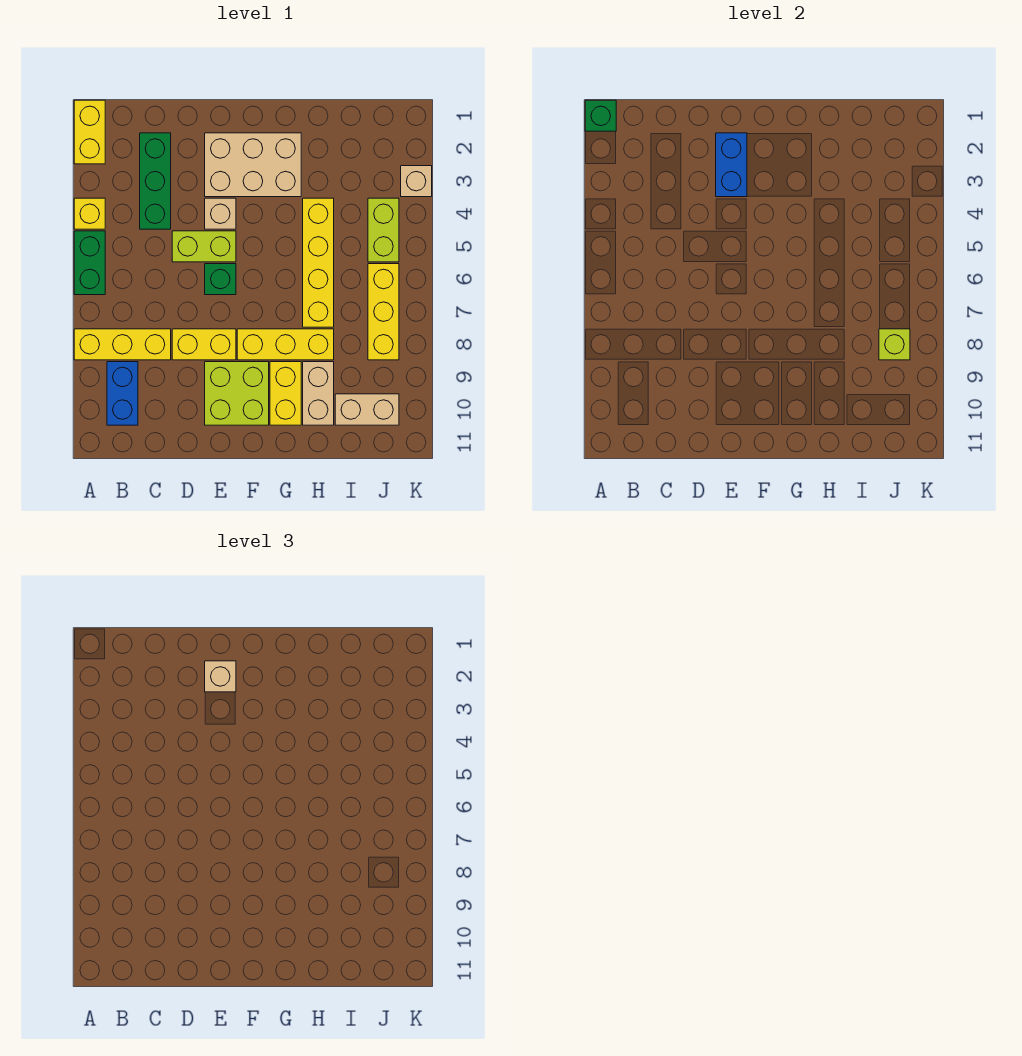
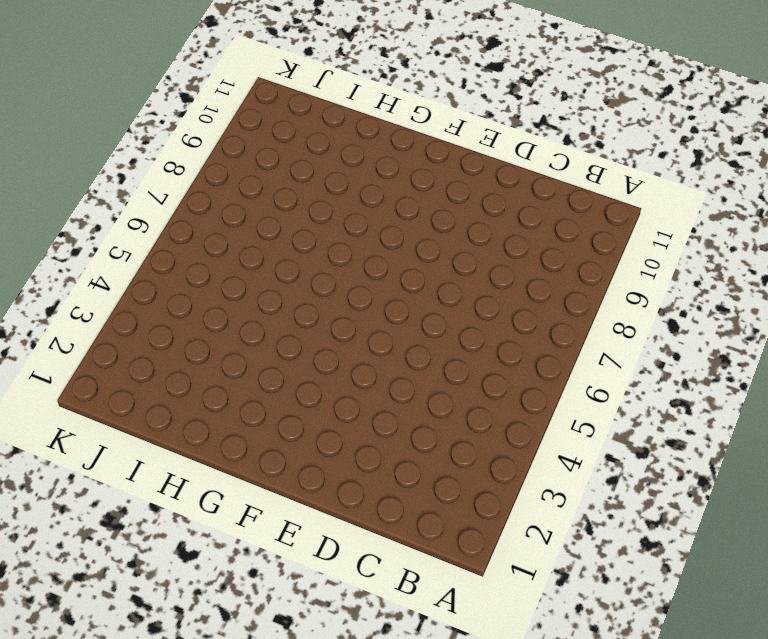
none -> yellow 1x2 brick [74,100,105,164]
none -> yellow 1x1 brick [74,198,105,229]
none -> green 1x2 brick [74,231,105,295]

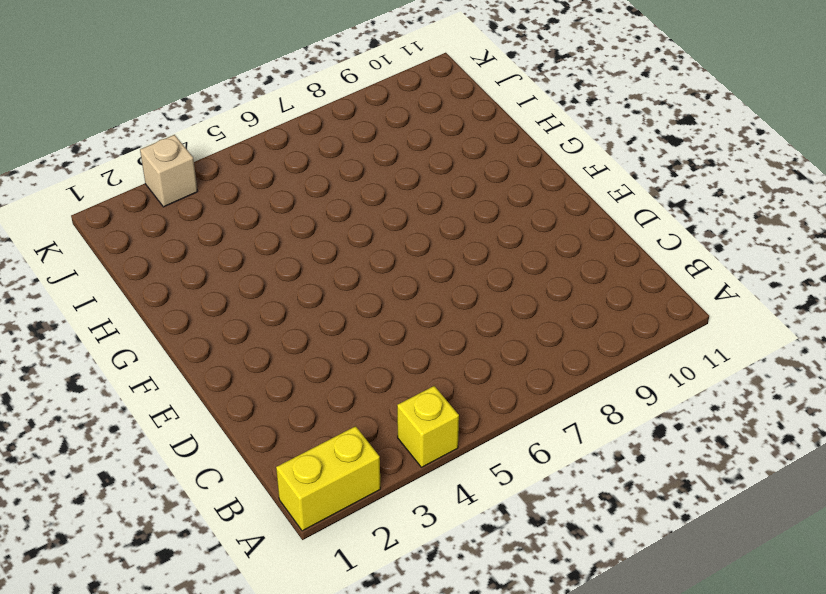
none -> green 1x2 brick [74,231,105,295]
none -> yellow 1x3 brick [74,329,171,360]
none -> blue 1x2 brick [107,362,138,425]

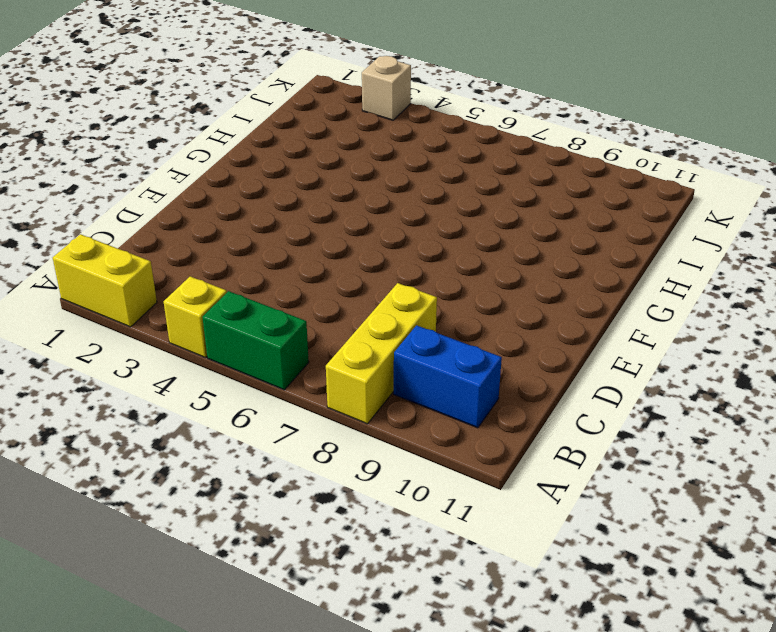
none -> green 1x3 brick [140,133,171,229]
none -> lime 1x2 brick [172,231,236,262]
none -> yellow 1x2 brick [172,329,236,360]

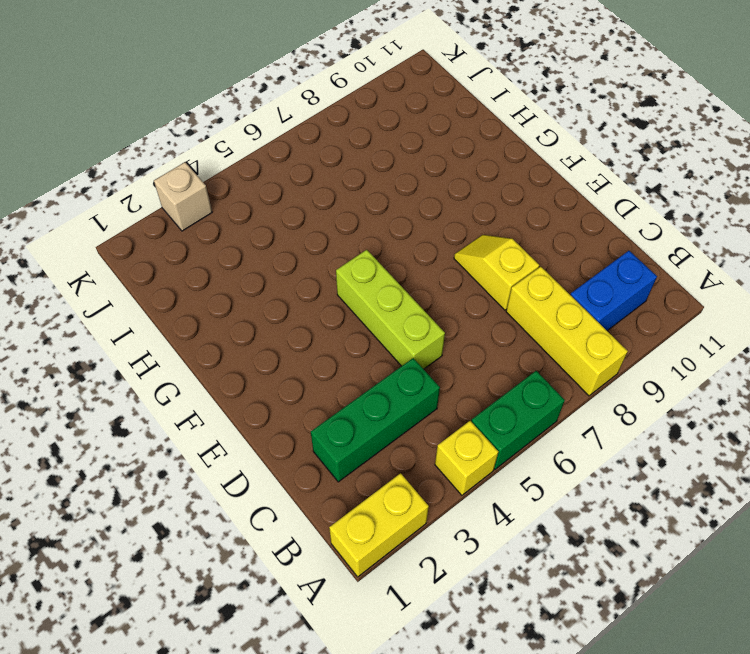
lime 1x3 brick [336,250,445,369] -> lime 1x2 brick [172,231,236,262]
yellow 1x2 slope [454,235,539,310] -> yellow 1x2 brick [172,329,236,360]
none -> tan 2x3 brick [205,133,301,197]
none -> tan 1x1 brick [205,198,236,229]
none -> green 1x1 brick [205,264,236,295]

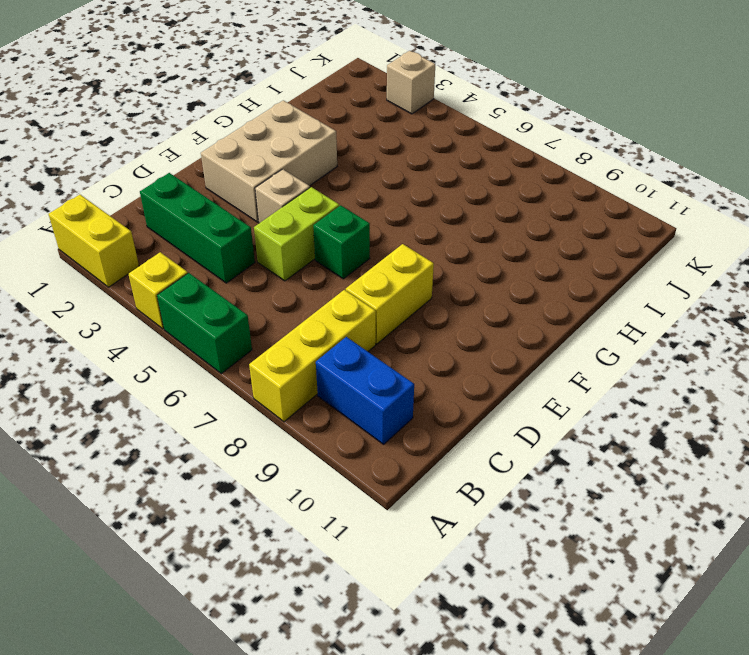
none -> lime 2x2 brick [205,362,269,425]
none -> yellow 1x3 brick [237,329,334,360]
none -> yellow 1x2 brick [270,362,301,425]

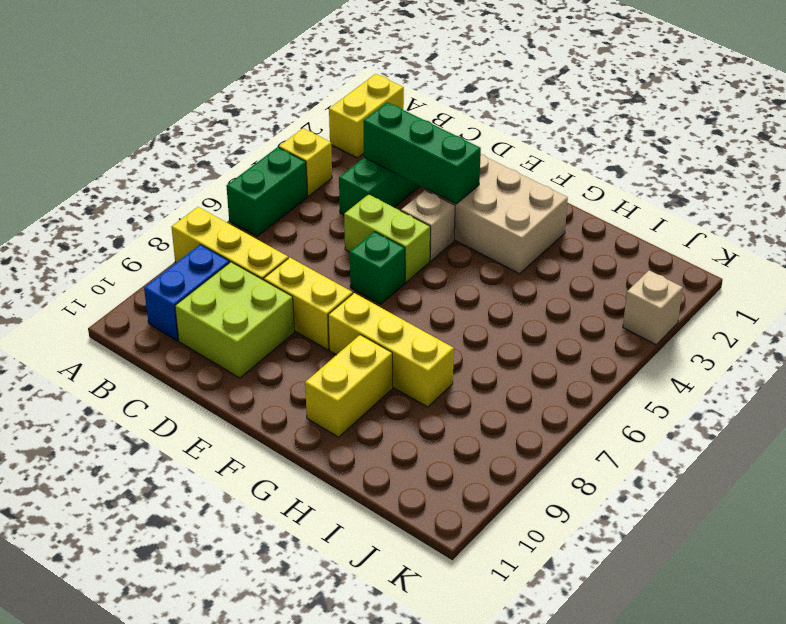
green 1x3 brick [363,102,481,204] -> blue 1x2 brick [716,133,747,197]
lime 2x2 brick [175,262,294,378] -> lime 2x2 brick moved to [205,362,269,425]
none -> yellow 1x4 brick [303,198,334,327]
none -> tan 1x2 brick [303,362,334,425]
none -> tan 1x2 brick [335,394,399,425]

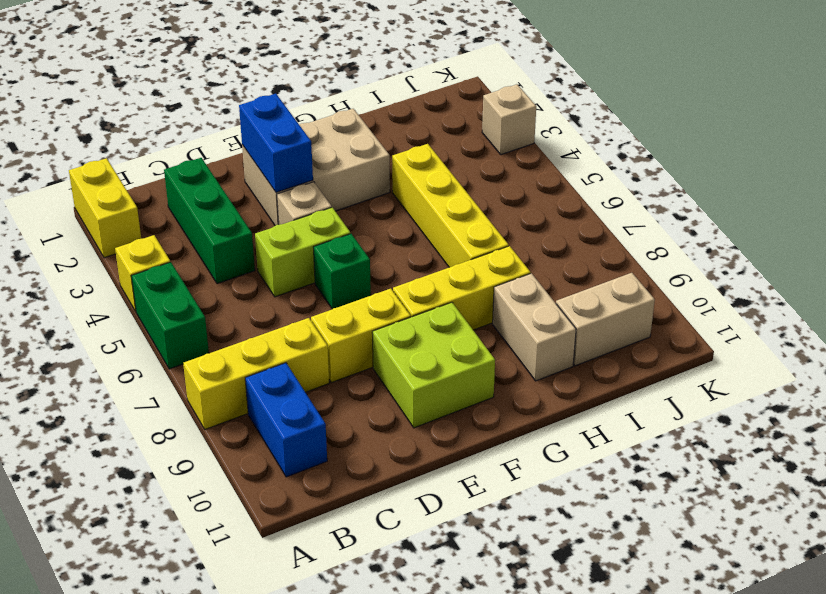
none -> yellow 1x2 brick [270,362,301,425]
none -> lime 1x2 brick [368,198,399,262]
none -> yellow 1x3 brick [368,264,399,360]

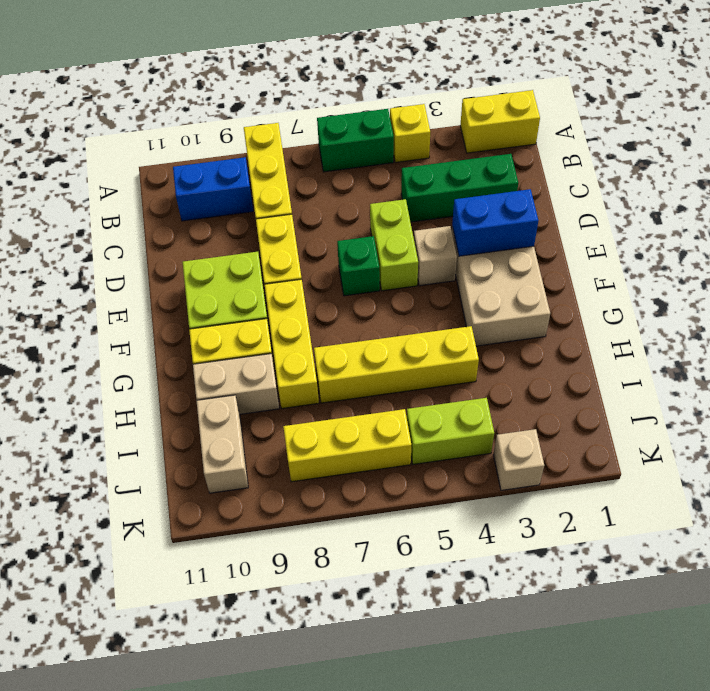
none -> green 1x1 brick [585,100,616,131]
none -> lime 1x1 brick [879,329,910,360]
none -> tan 1x1 brick [205,661,236,692]

